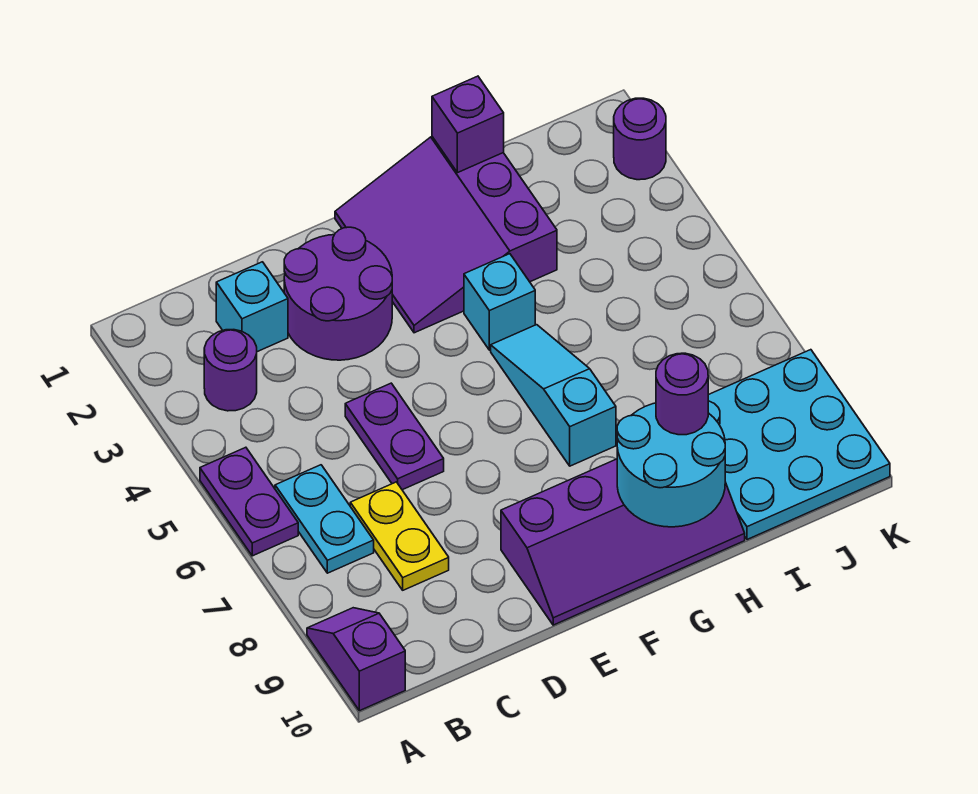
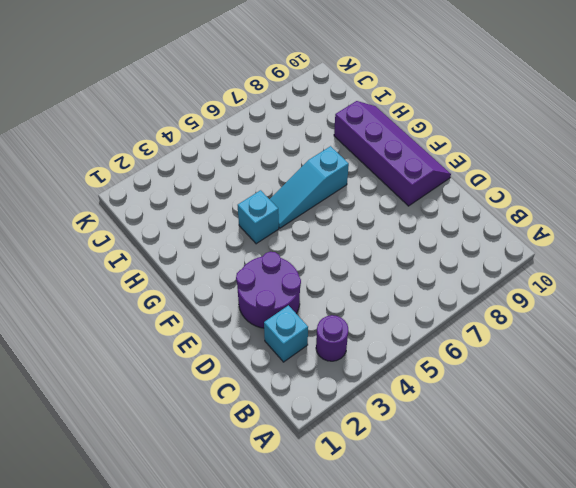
none -> purple 1x2 plate [200,447,298,556]
none -> purple 1x2 slope [307,608,405,711]
none -> cyan 1x2 plate [275,465,374,573]

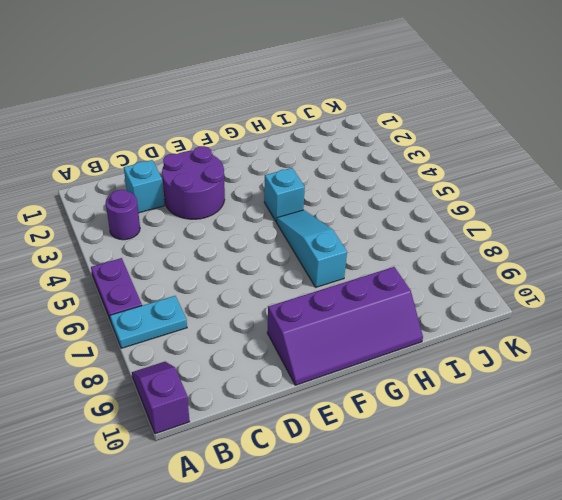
cyan 1x2 plate [110,296,187,348] -> cyan 1x2 plate turned to [275,465,374,573]
none -> yellow 1x2 plate [350,482,449,590]
none -> purple 1x2 plate [345,383,444,490]
none -> purple 3x3 slope [335,137,557,333]

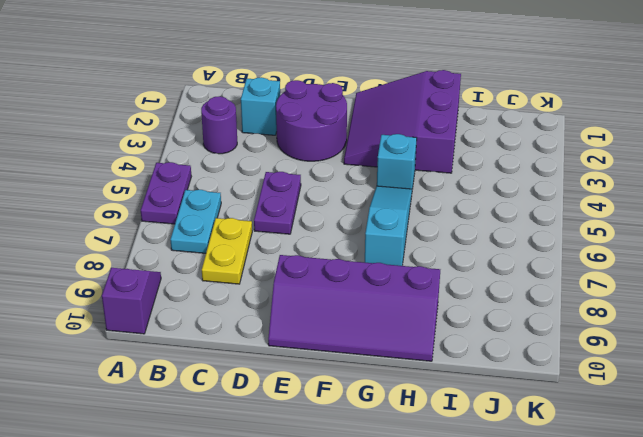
none -> cyan 3x3 plate [708,350,890,540]
none -> purple 1x1 round brick [614,98,666,180]
none -> cyan 2x2 round brick [617,403,725,527]

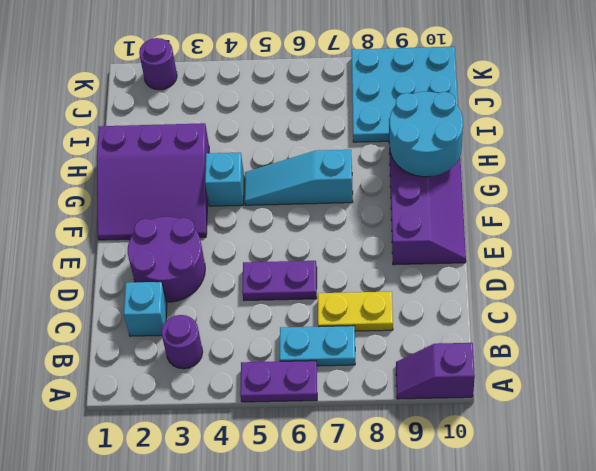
none -> purple 1x1 brick [432,76,504,173]
none -> purple 1x1 round brick [656,353,708,435]

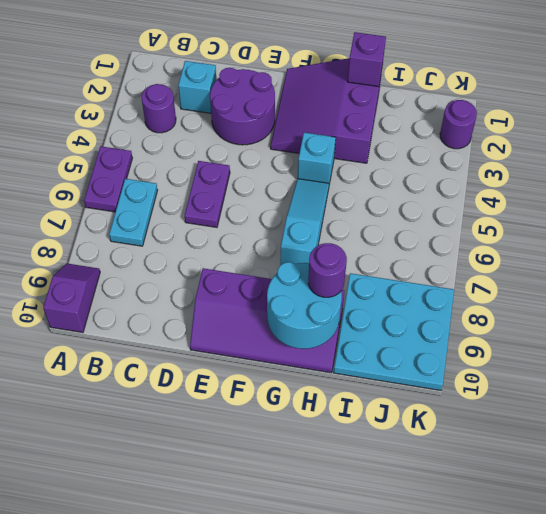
none -> yellow 1x2 plate [350,482,449,590]

